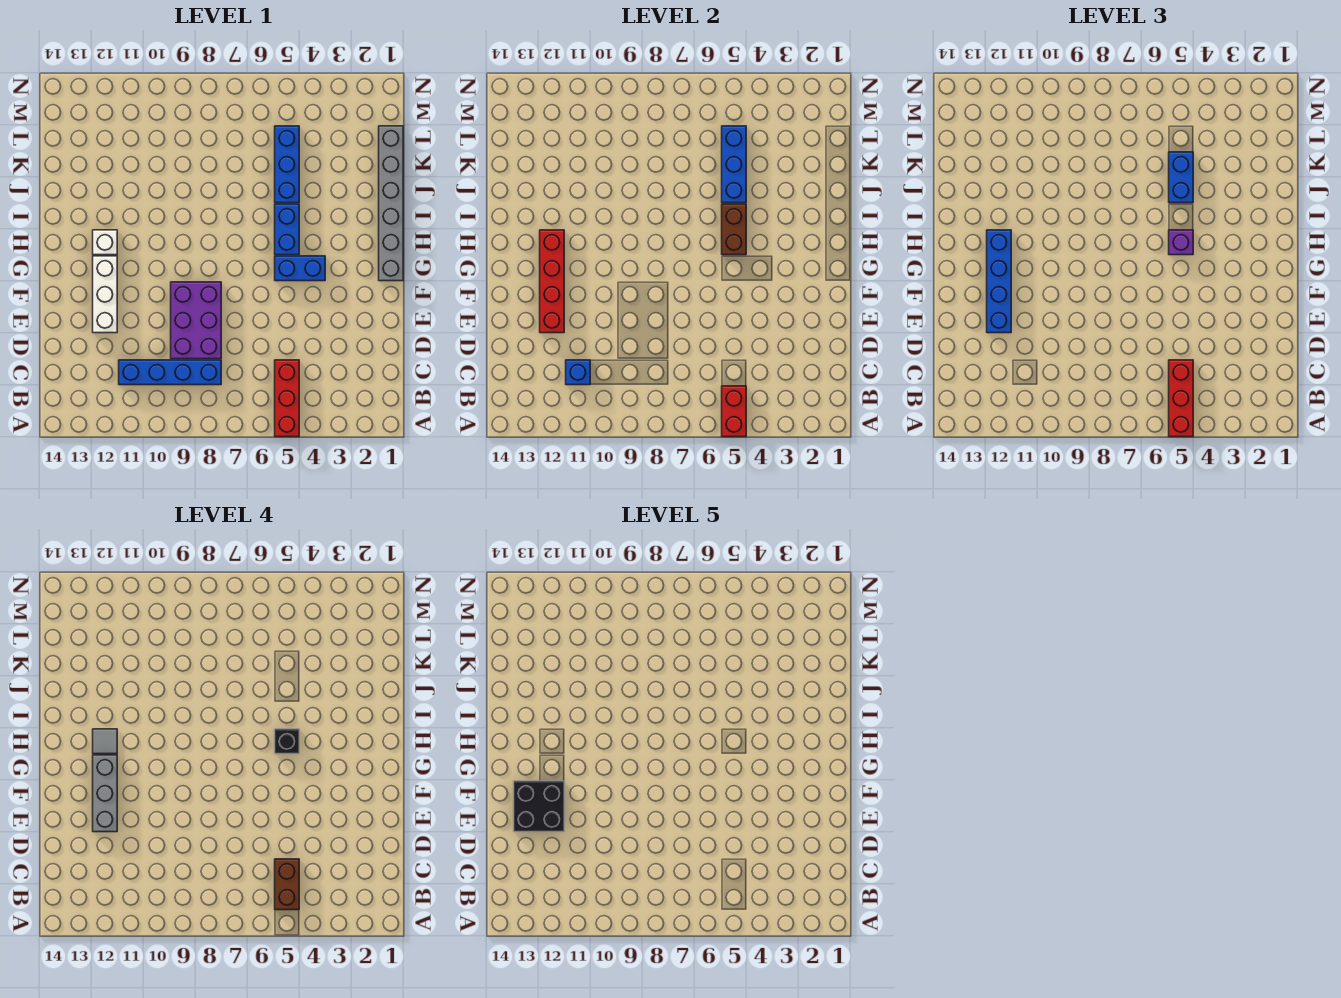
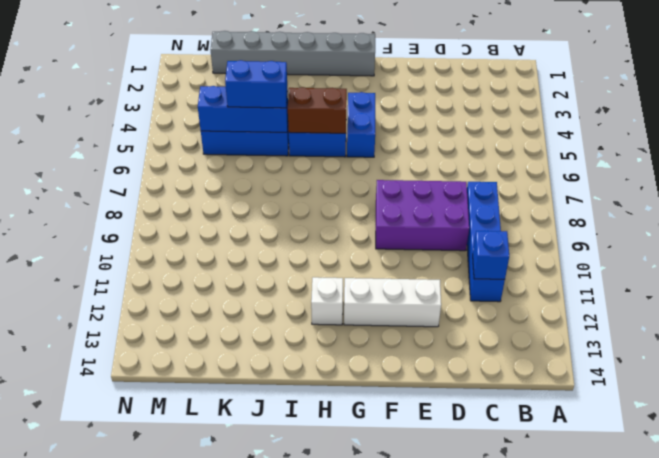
none -> red 1x3 brick [275,360,299,437]
none -> red 1x2 brick [722,386,746,437]
none -> red 1x4 brick [540,230,564,333]

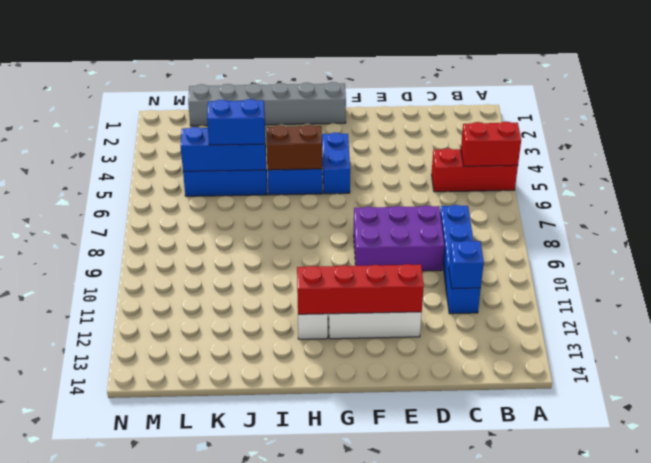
none -> red 1x3 brick [1169,360,1193,437]
none -> blue 1x4 brick [987,230,1011,333]
none -> purple 1x1 brick [1169,230,1193,255]

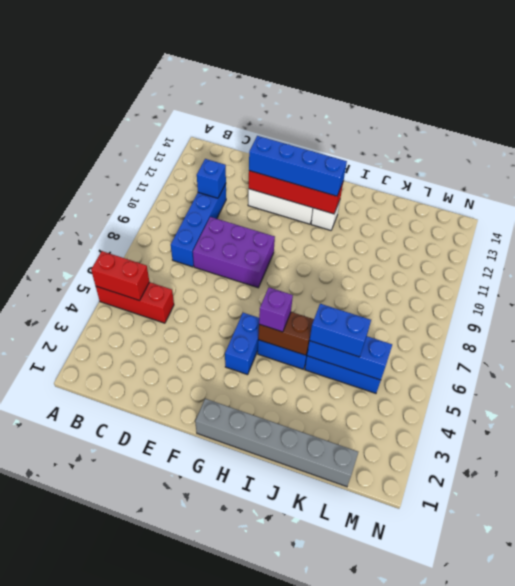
none -> red 1x3 brick [1169,360,1193,437]
none -> brown 1x2 brick [275,859,299,910]
none -> grey 1x3 brick [93,755,117,832]

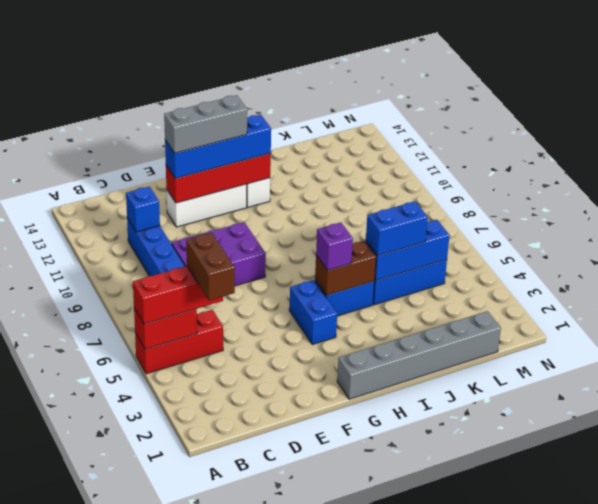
brown 1x2 brick [186,233,235,300] -> brown 1x2 brick turned to [275,859,299,910]
none -> black 1x1 brick [275,729,299,754]
none -> grey 1x1 tile [93,729,117,754]
none -> black 2x2 brick [514,781,564,832]

